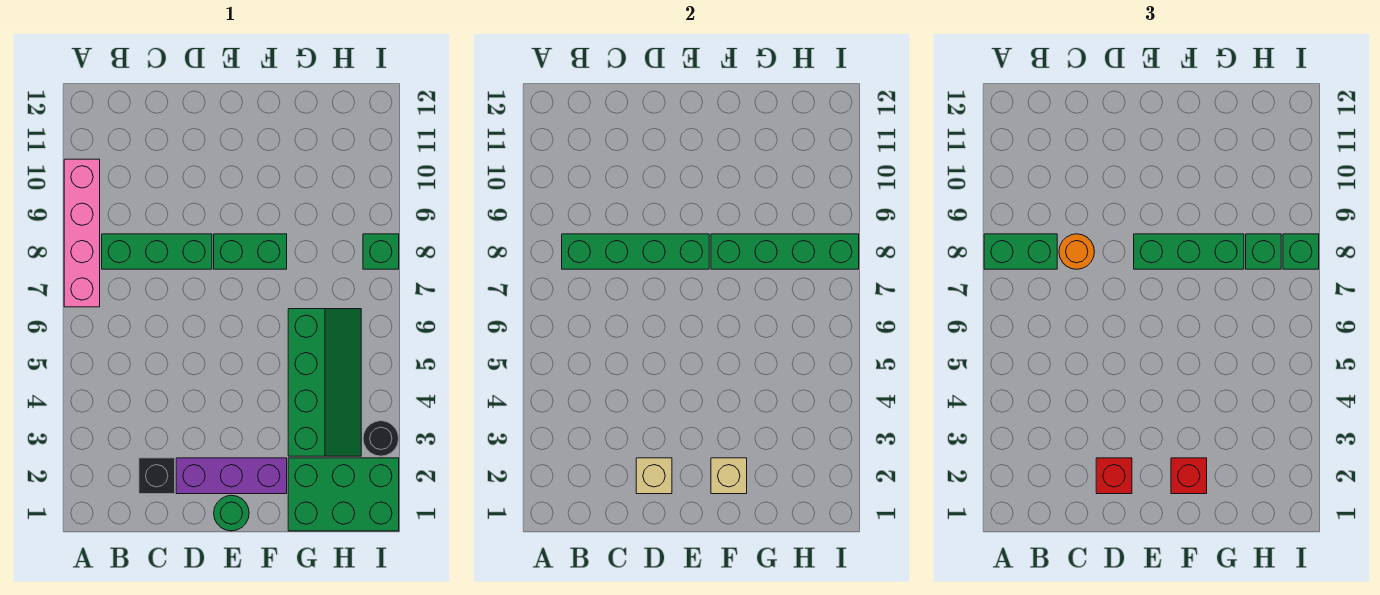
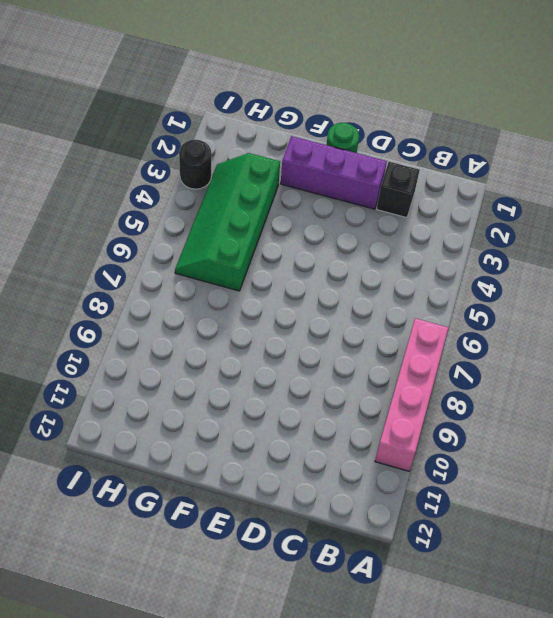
none -> green 1x3 brick [102,234,212,269]
none -> green 1x2 brick [214,234,287,269]
none -> green 2x3 brick [288,458,399,531]

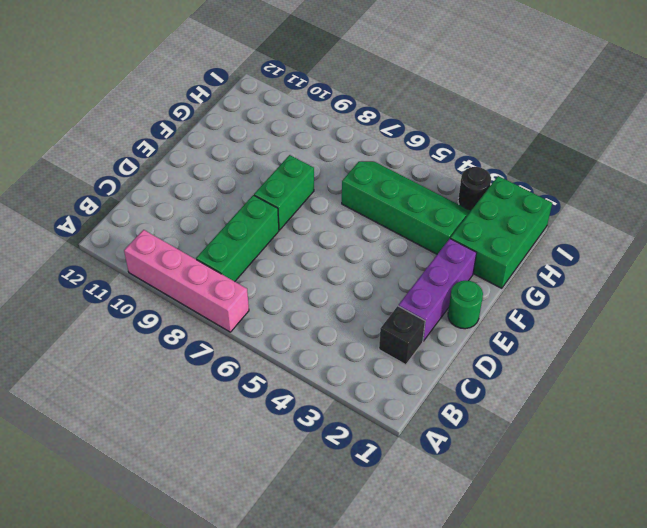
none -> green 1x1 brick [363,234,399,269]
none -> green 1x4 brick [562,234,709,269]
none -> tan 1x1 brick [636,458,672,494]

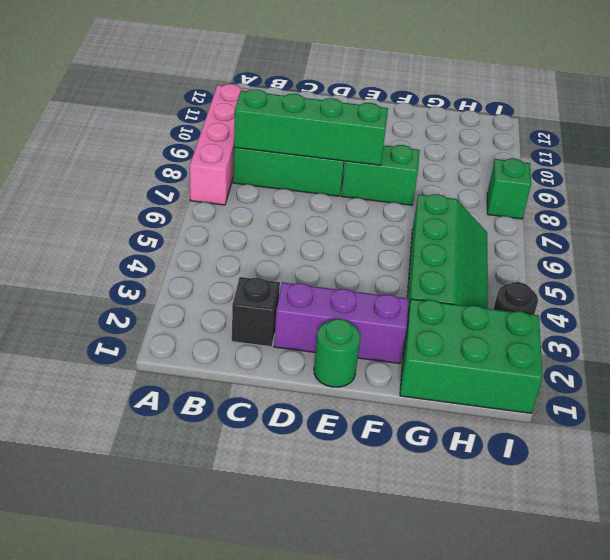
none -> tan 1x1 brick [636,458,672,494]
none -> tan 1x1 brick [711,458,747,494]
none -> green 1x4 brick [711,234,859,269]

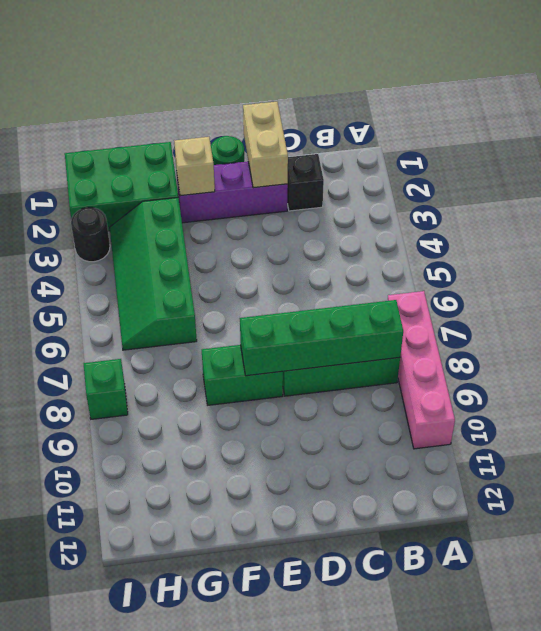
tan 1x2 brick [243,102,288,188] -> tan 1x1 brick [636,458,672,494]
none -> green 1x4 brick [711,234,859,269]
none -> green 1x2 brick [984,234,1057,269]
none -> orange 1x1 round brick [1059,234,1094,269]

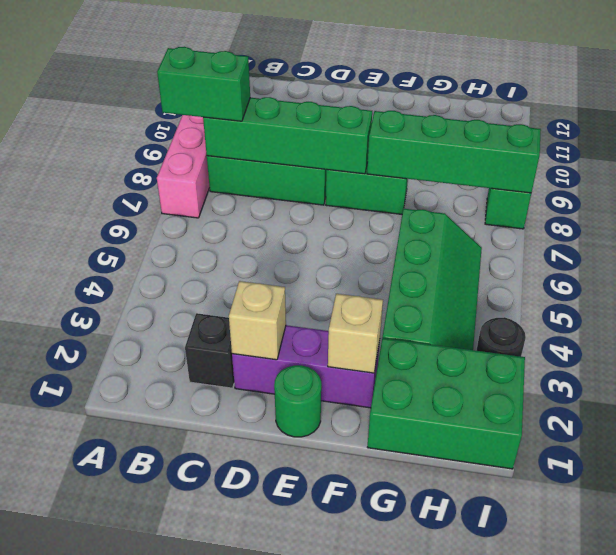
none -> orange 1x1 round brick [1059,234,1094,269]
none -> red 1x1 brick [1096,458,1132,494]
none -> green 1x3 brick [1134,234,1244,269]

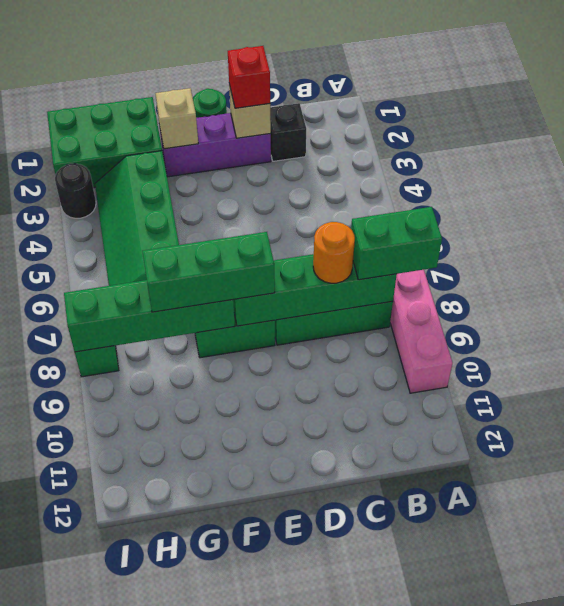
none -> red 1x1 brick [1171,458,1207,494]
none -> green 1x1 brick [1246,234,1281,269]
none -> green 1x1 brick [1283,234,1319,269]

